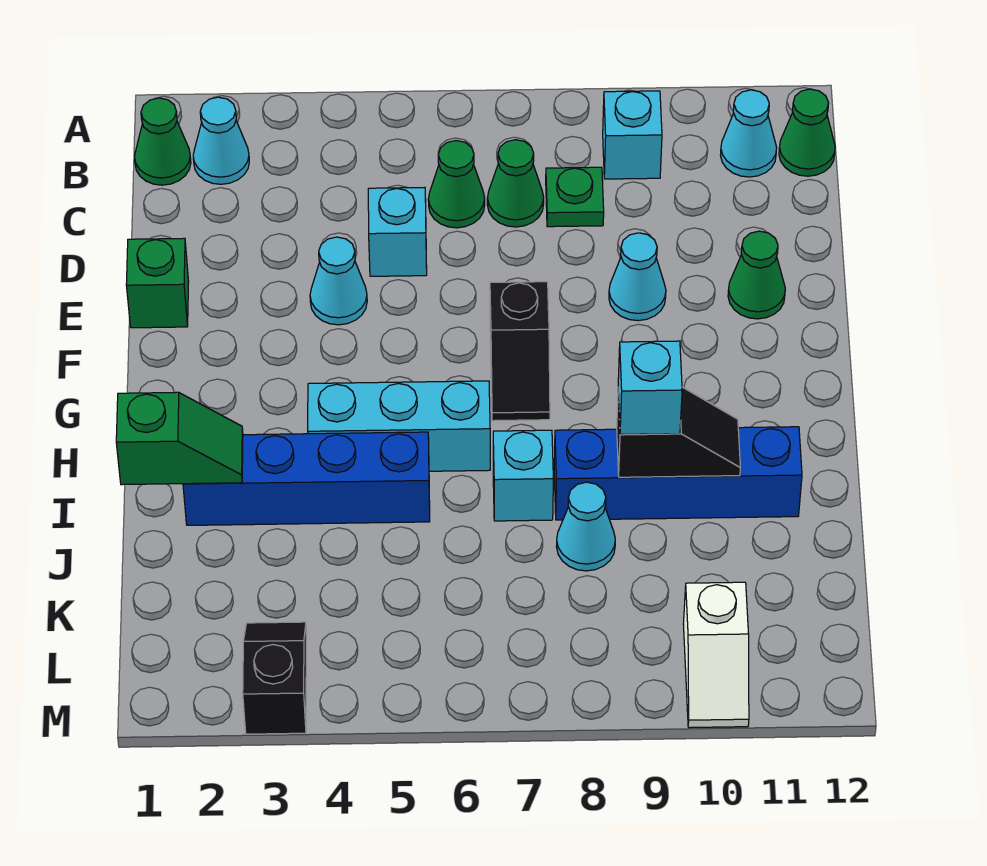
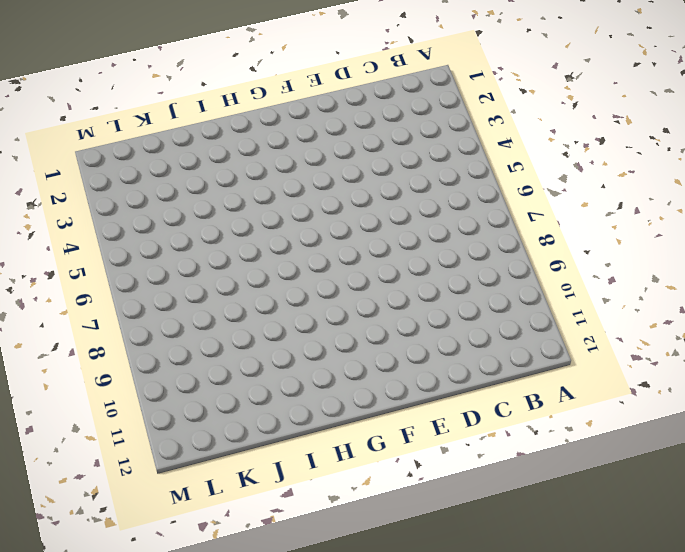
none -> green 1x1 cone [134,98,191,185]
none -> cyan 1x1 cone [193,97,249,184]
none -> cyan 1x1 brick [603,91,662,179]

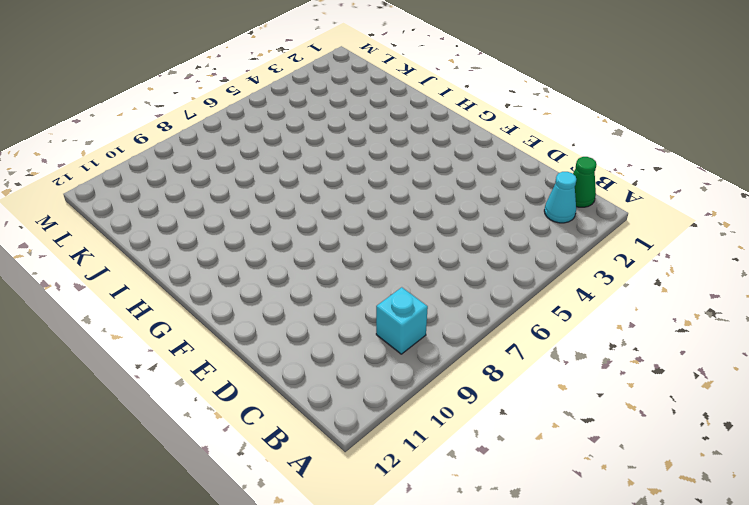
none -> cyan 1x1 cone [720,90,777,177]
none -> green 1x1 cone [779,89,835,176]
none -> green 1x1 cone [428,141,485,228]

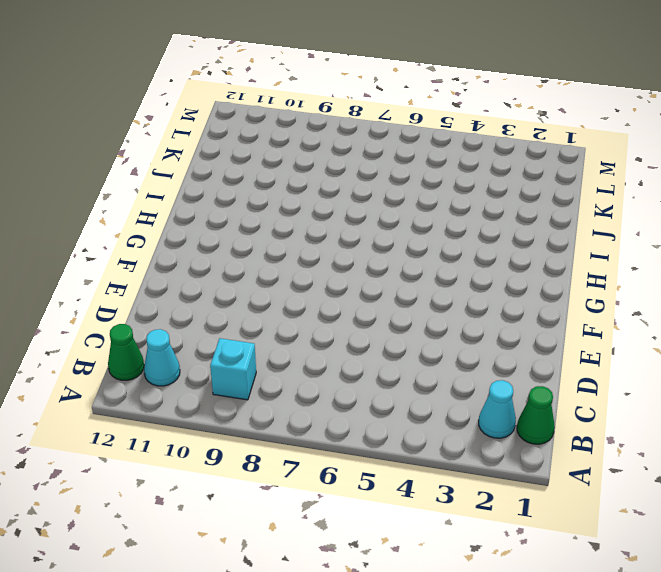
none -> green 1x1 cone [428,141,485,228]
none -> green 1x1 cone [487,140,544,227]
none -> green 1x1 plate [546,167,604,227]

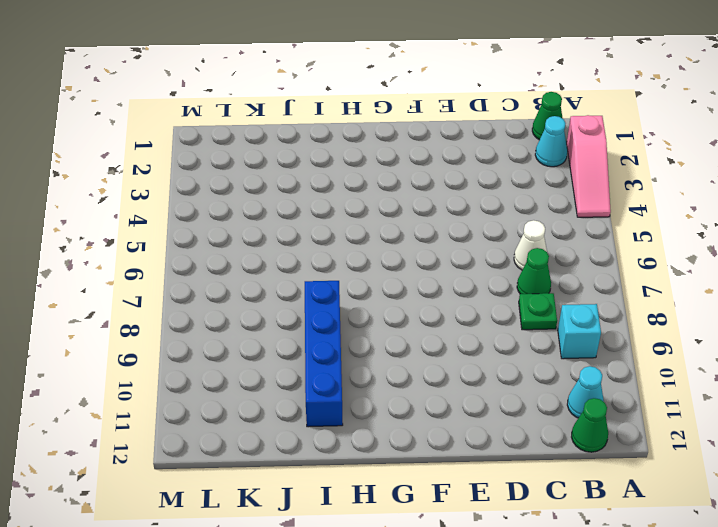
pink 1x3 slope [567,115,611,217] -> none
white 1x1 cone [514,220,547,270] -> green 1x1 cone [428,141,485,228]
none -> cyan 1x1 brick [368,188,427,276]
none -> green 1x1 brick [126,238,189,328]
none -> cyan 1x1 cone [310,237,367,325]

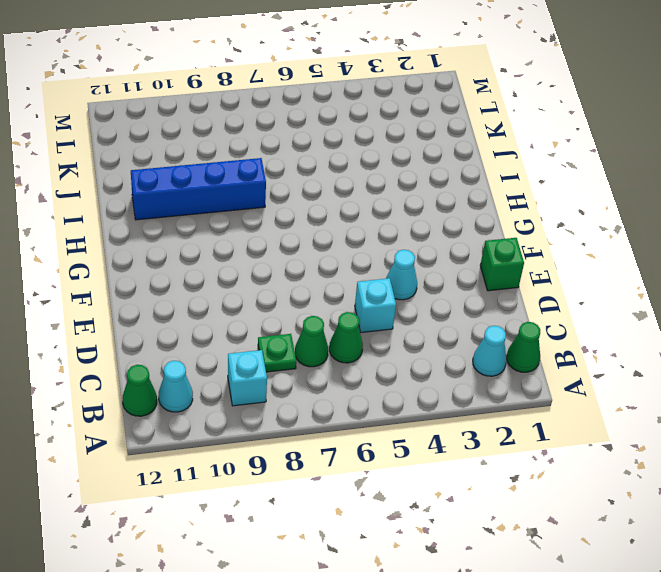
none -> cyan 1x1 cone [609,233,666,321]
none -> green 1x1 cone [728,231,785,319]
none -> black 1x2 slope [490,282,550,421]

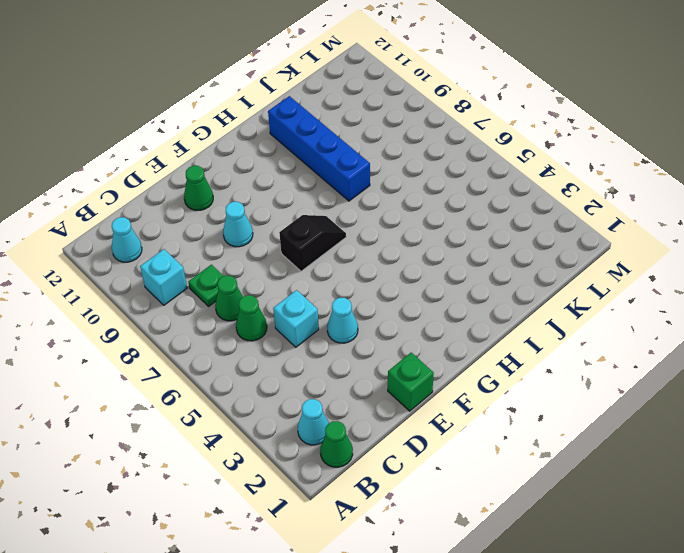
none -> green 1x1 cone [779,89,835,176]
none -> cyan 1x3 brick [308,381,490,471]
none -> blue 1x4 brick [183,432,430,525]

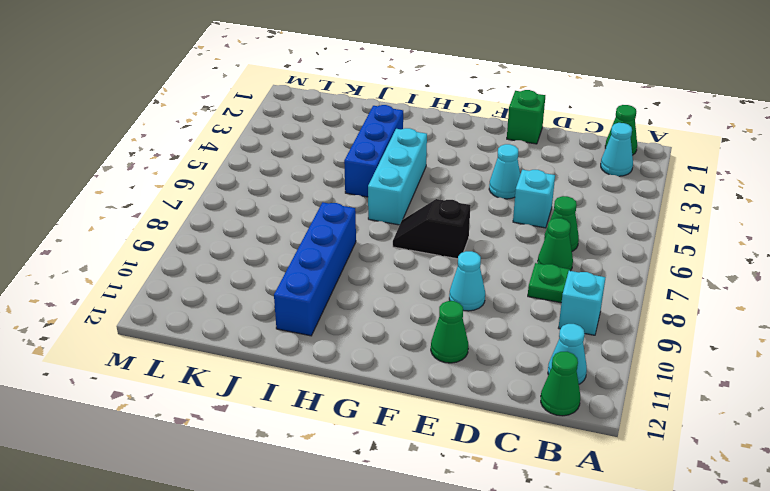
blue 1x3 brick [344,105,403,197] -> blue 1x4 brick [183,432,430,525]
none -> cyan 1x1 brick [493,430,553,521]
none -> cyan 1x1 cone [556,482,615,571]
none -> black 1x2 slope [243,622,306,734]

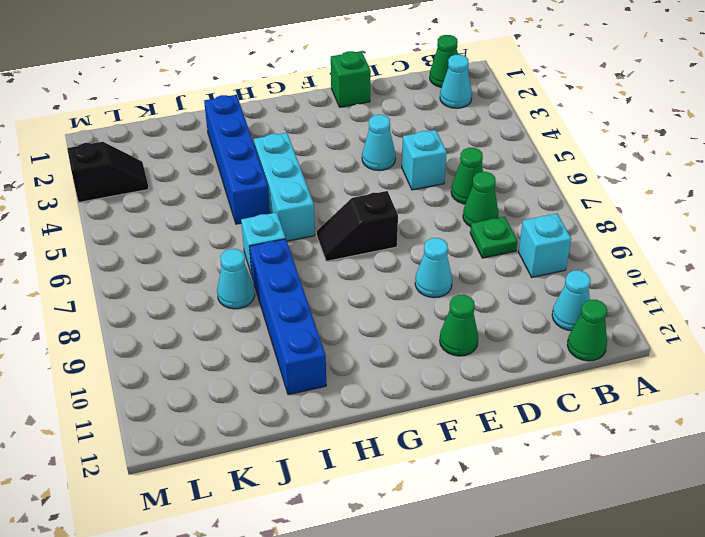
none -> white 1x2 slope [683,582,749,728]
none -> green 1x2 slope [116,392,243,485]
none -> black 1x2 slope [617,387,740,477]

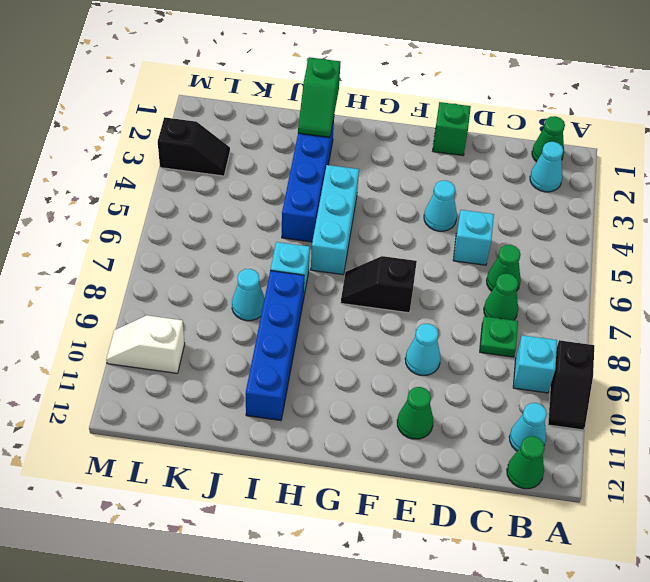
black 1x2 slope [548,340,594,430] -> black 1x2 slope moved to [617,387,740,477]
none -> cyan 1x1 brick [618,341,682,434]

